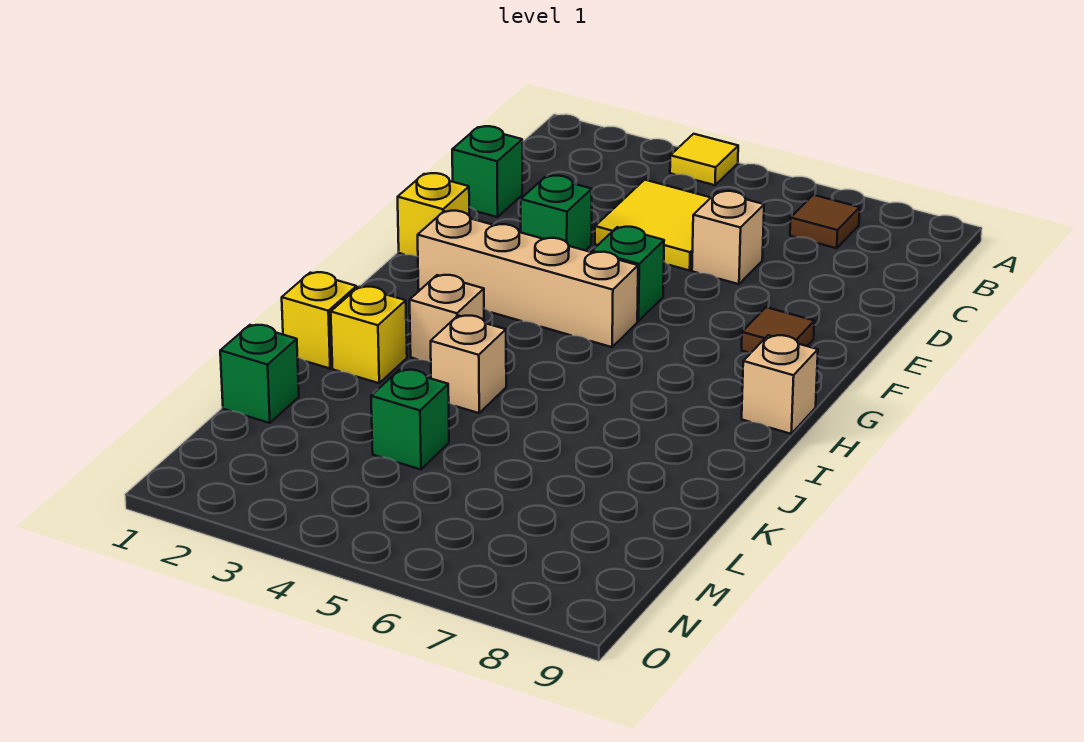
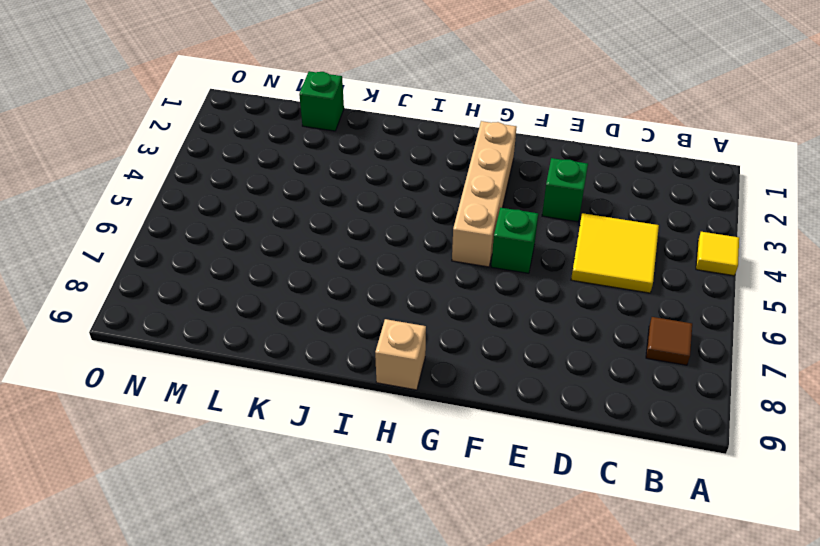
none -> green 1x1 brick [452,126,522,217]
none -> tan 1x1 brick [692,191,764,284]
none -> yellow 1x1 brick [398,173,469,257]

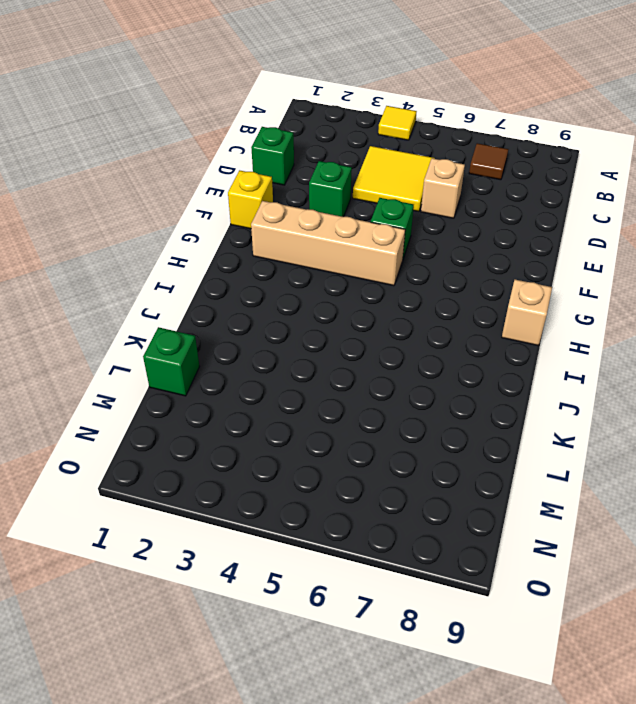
none -> brown 1x1 tile [742,307,814,353]
none -> tan 1x1 brick [410,275,484,362]
none -> yellow 1x1 brick [282,272,357,368]

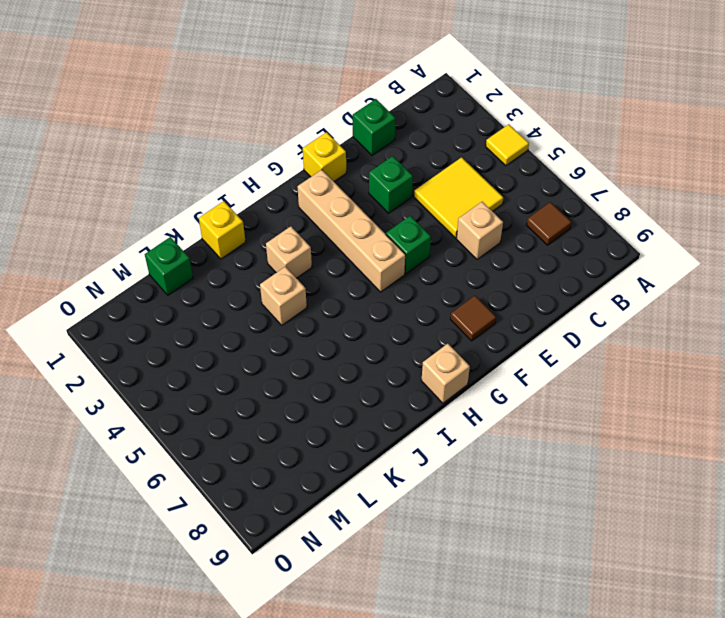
none -> yellow 1x1 brick [331,287,407,383]
none -> green 1x1 brick [371,370,449,469]

